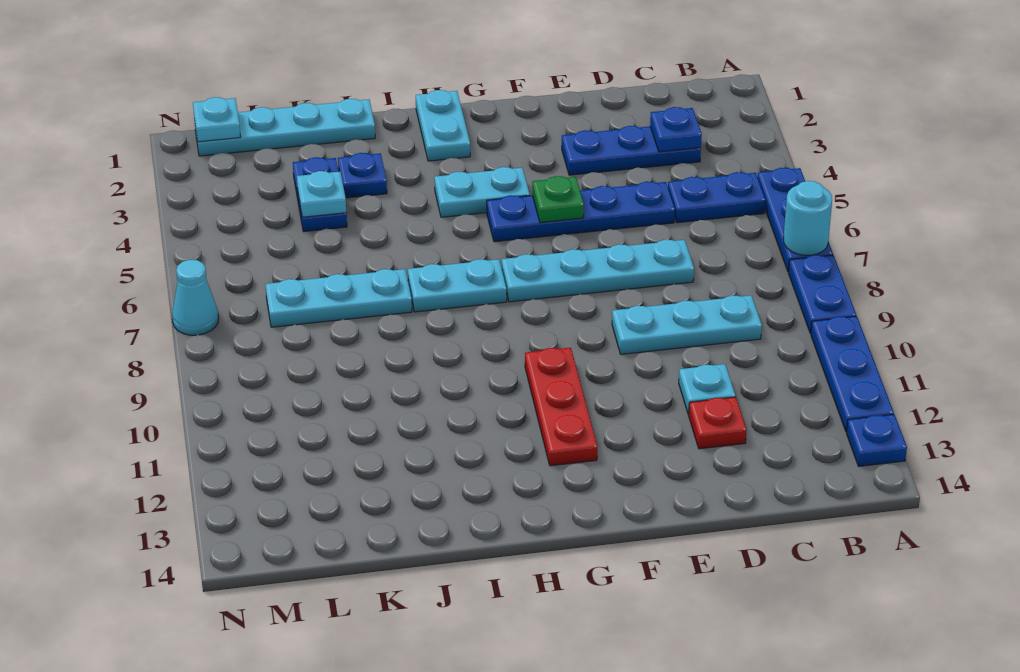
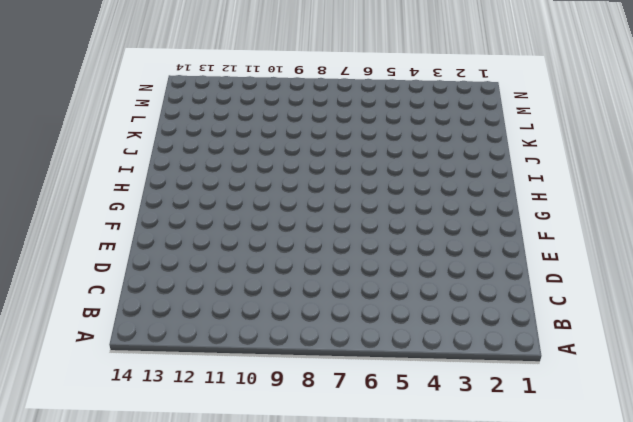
none -> blue 1x3 plate [757,168,833,272]
none -> blue 1x2 plate [789,255,856,334]
none -> blue 1x3 plate [811,316,894,432]

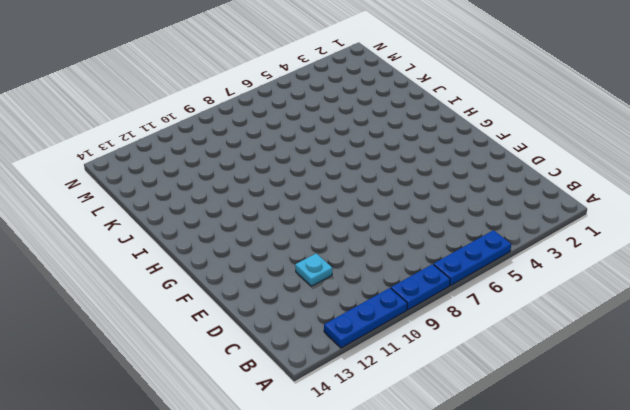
none -> blue 1x1 plate [847,414,907,466]
none -> blue 1x2 plate [668,172,765,223]
none -> blue 1x3 plate [562,126,701,175]

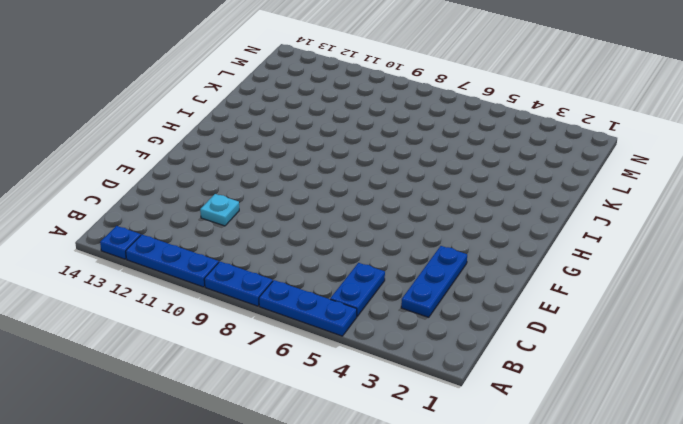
none -> cyan 1x3 plate [612,295,762,354]
none -> blue 1x4 plate [487,181,675,242]
none -> cyan 1x4 plate [502,240,694,302]

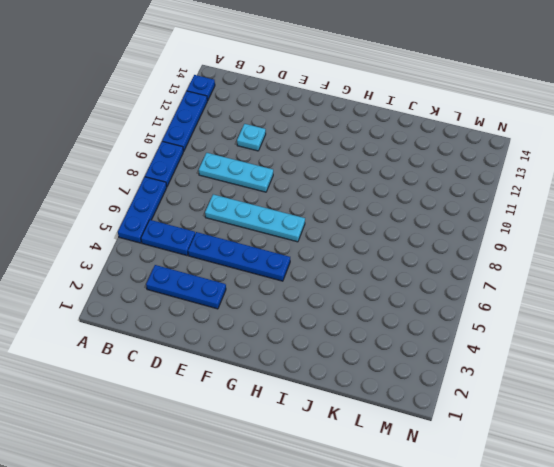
none -> red 1x1 plate [689,397,747,449]
none -> cyan 1x2 plate [434,167,530,217]
none -> red 1x3 plate [525,348,597,466]

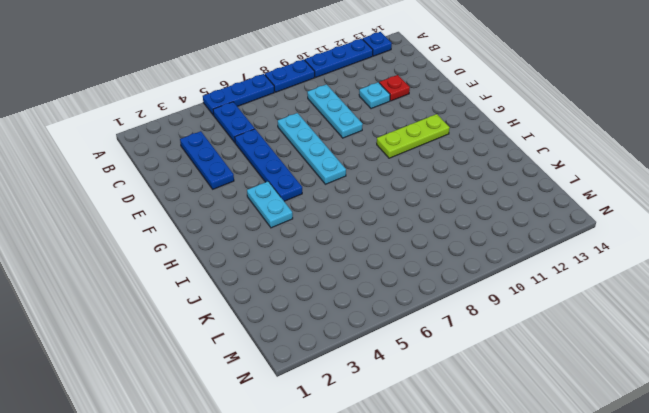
lime 1x3 plate [377,114,450,158] -> red 1x3 plate [525,348,597,466]
none -> cyan 1x2 plate [416,90,470,161]
none -> cyan 1x2 plate [408,259,507,312]
none -> cyan 1x4 plate [194,99,375,156]

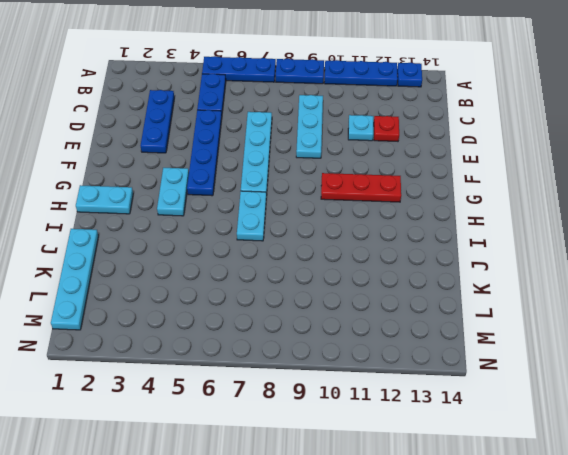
none -> blue 1x1 plate [338,153,387,198]
none -> cyan 1x3 plate [266,269,412,327]
none -> blue 1x2 plate [293,157,347,232]

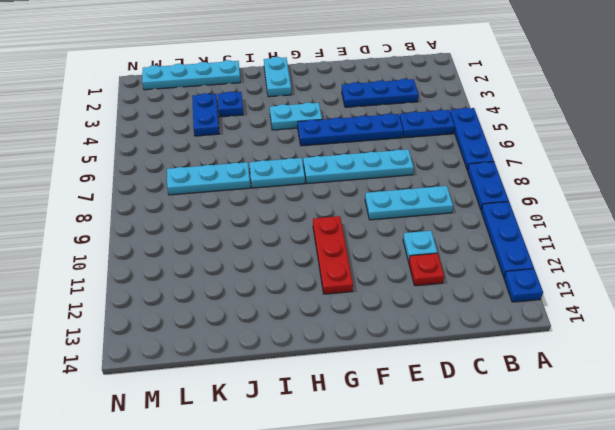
none -> cyan 1x1 cone [172,260,219,335]
none -> cyan 1x1 round brick [783,181,832,255]
none -> blue 1x1 plate [650,107,702,152]

